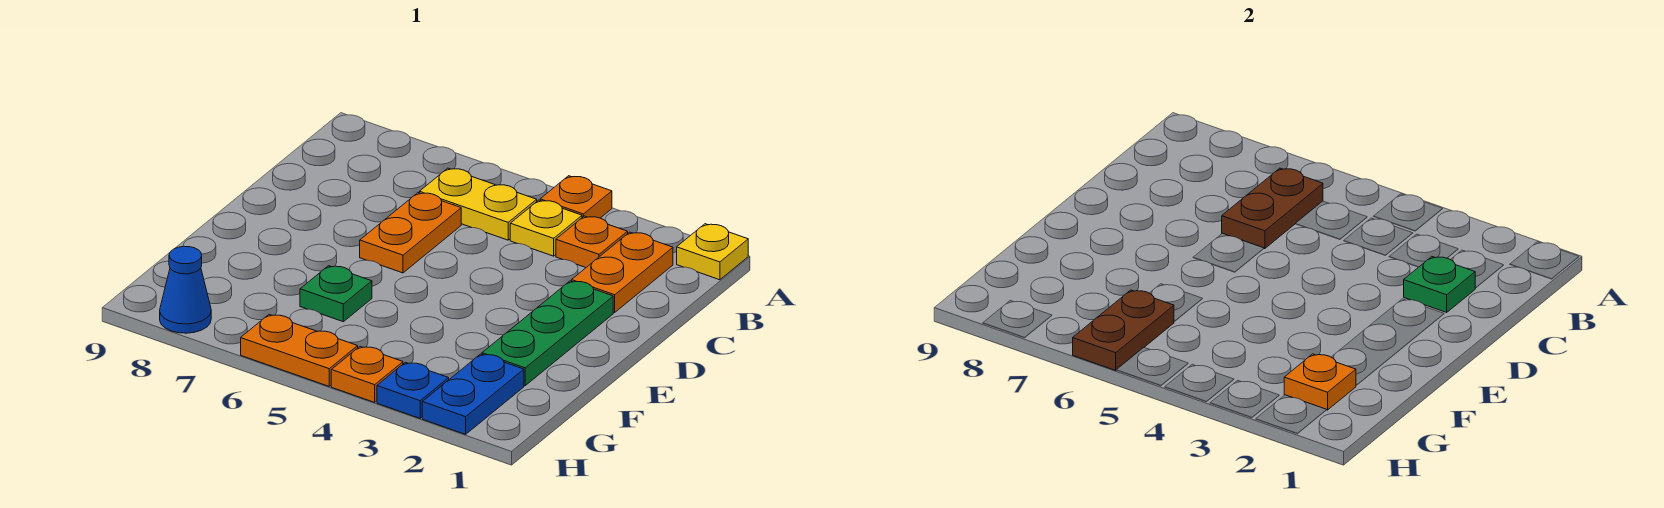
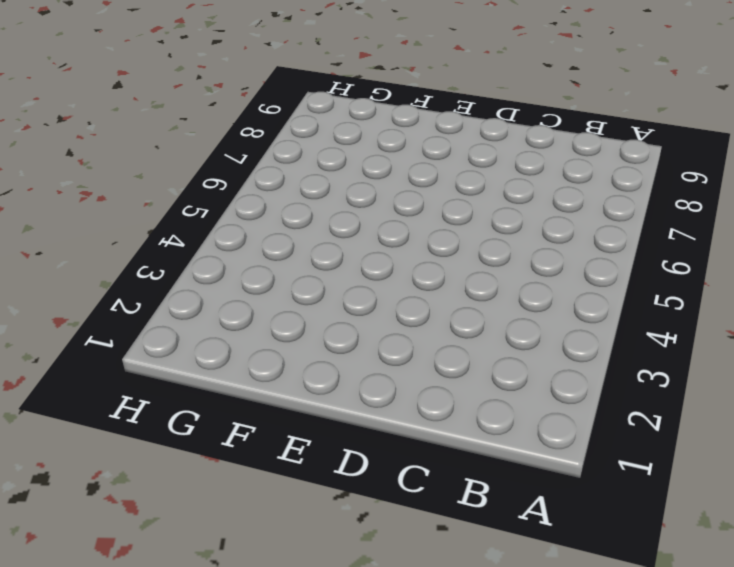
none -> yellow 1x1 plate [677,224,748,280]
none -> orange 1x1 plate [540,176,612,218]
none -> orange 1x2 plate [572,232,673,312]

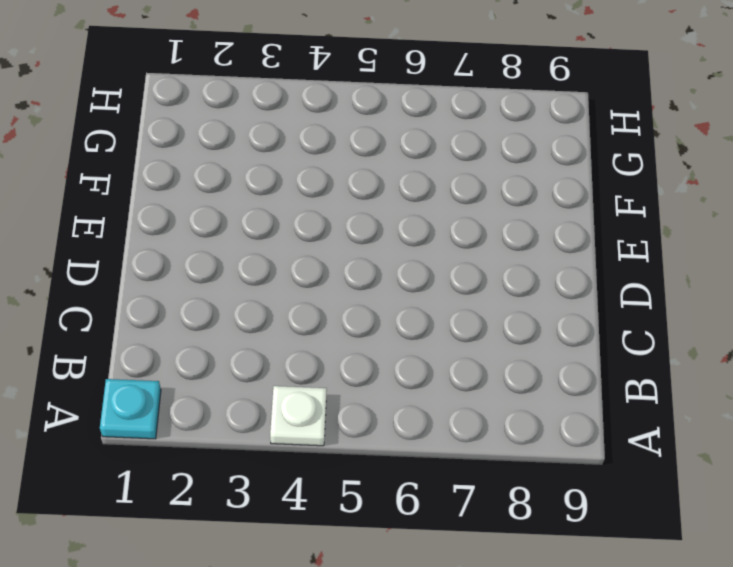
cyan 1x1 plate [100,379,161,439] -> yellow 1x1 plate [677,224,748,280]
white 1x1 plate [270,386,327,446] -> orange 1x1 plate [540,176,612,218]
none -> orange 1x2 plate [572,232,673,312]
none -> orange 1x1 plate [556,216,628,268]
none -> yellow 1x1 plate [510,200,582,256]

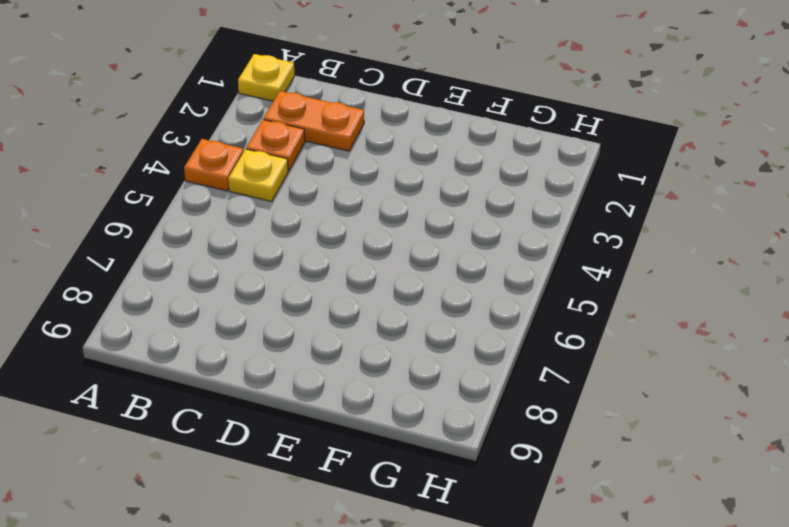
none -> yellow 1x2 plate [419,168,537,240]
none -> orange 1x2 plate [360,193,461,273]
none -> green 1x3 plate [482,281,613,386]

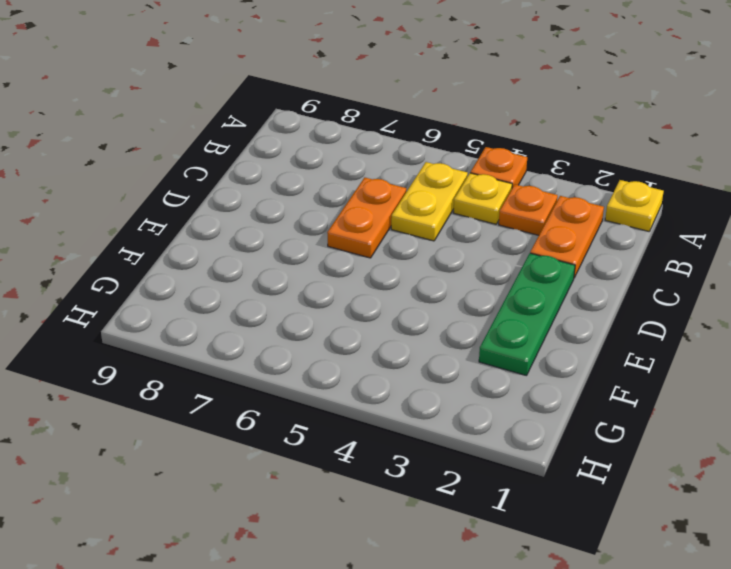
yellow 1x2 plate [391,162,468,241] -> yellow 1x2 plate turned to [419,168,537,240]
none -> green 1x1 plate [300,266,372,322]
none -> blue 1x2 plate [422,354,524,434]
none -> blue 1x1 plate [377,362,449,418]

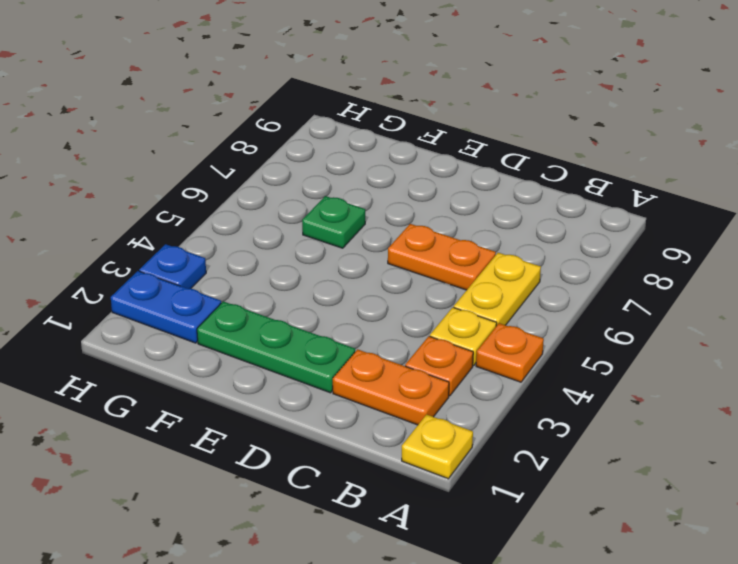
none -> orange 1x1 plate [331,347,403,402]
none -> orange 1x2 plate [241,315,358,386]
none -> blue 1x1 cone [160,246,211,333]

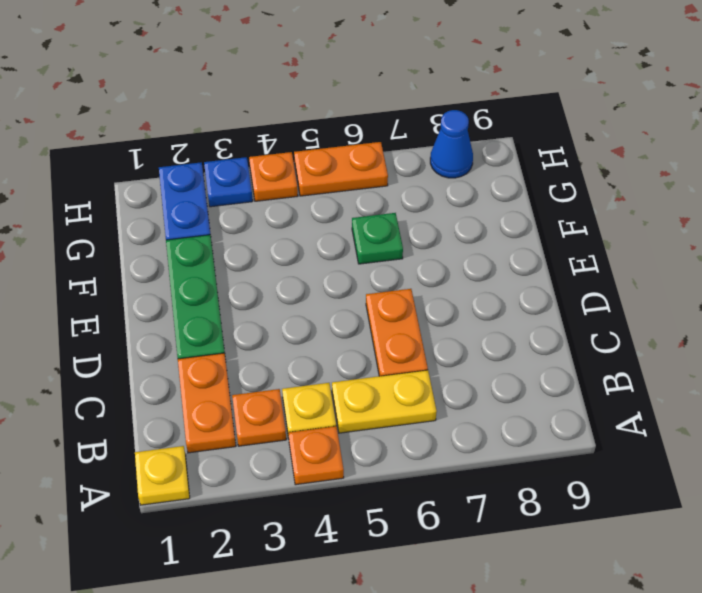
none -> brown 1x2 plate [1222,168,1323,249]
none -> green 1x1 plate [1404,257,1475,312]
none -> orange 1x1 plate [1284,354,1356,410]

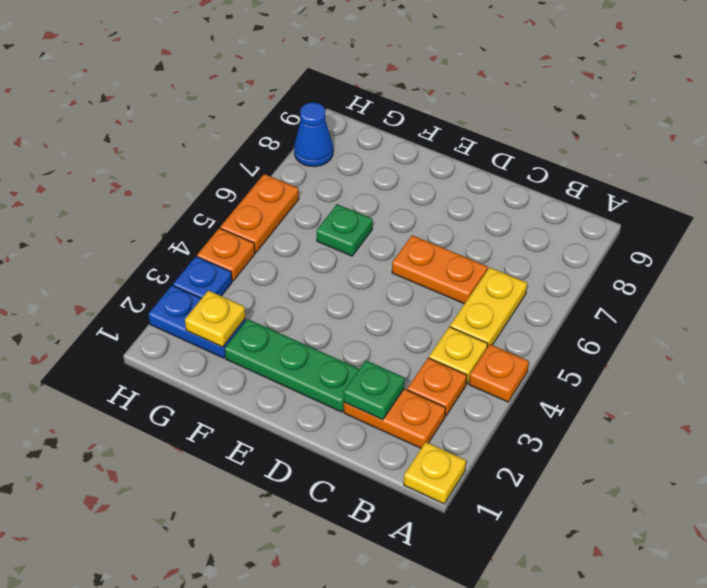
yellow 1x1 plate [185,290,245,347] -> orange 1x1 plate [1284,354,1356,410]
none -> brown 1x2 plate [1222,168,1323,249]
none -> brown 1x2 plate [1073,290,1174,370]

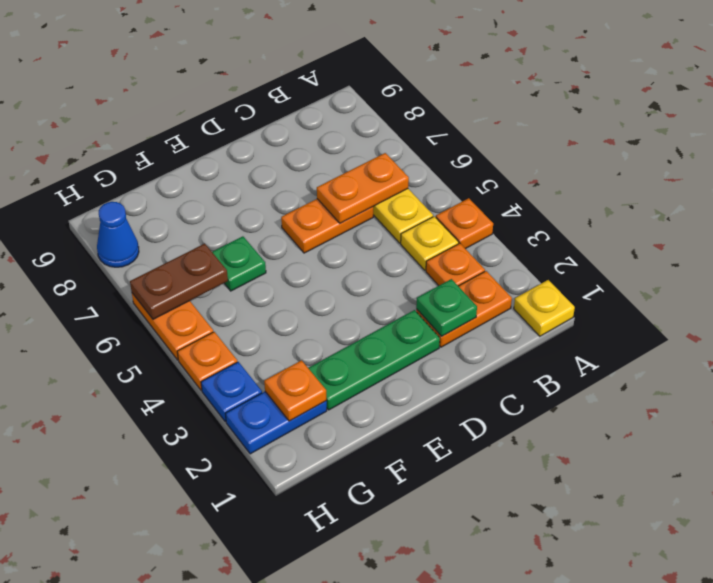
orange 1x2 plate [317,153,409,223] -> brown 1x2 plate [1222,168,1323,249]

